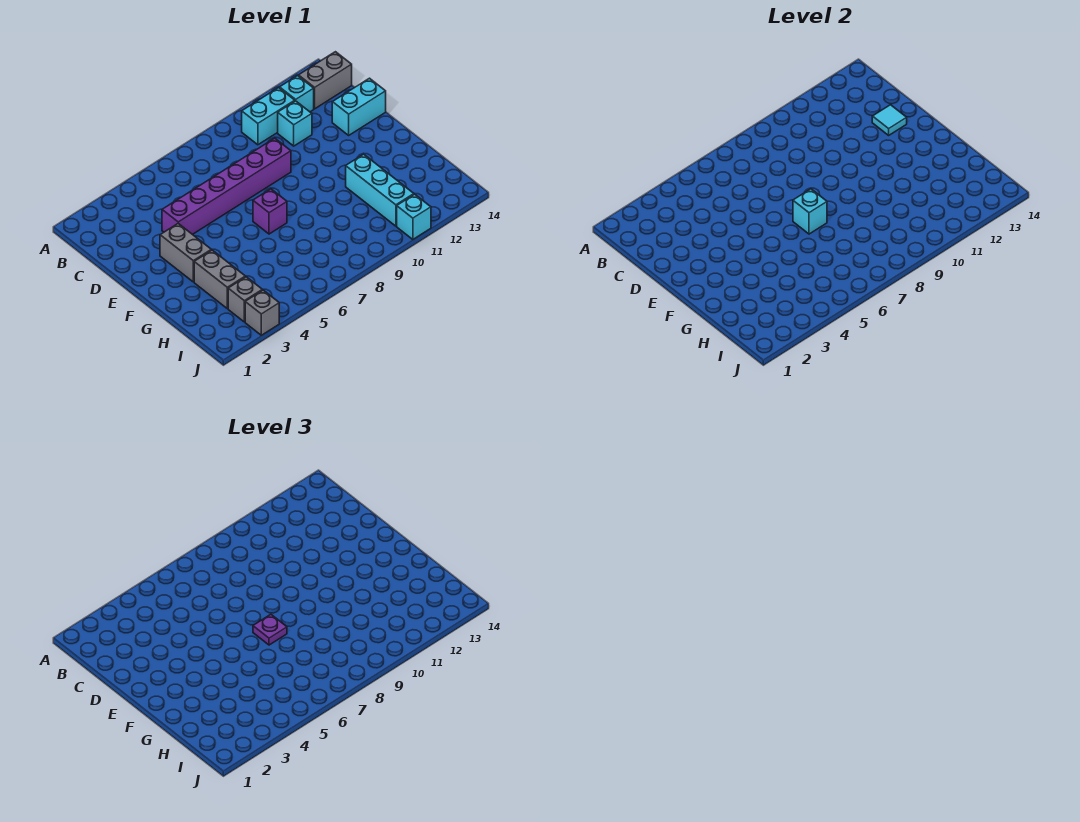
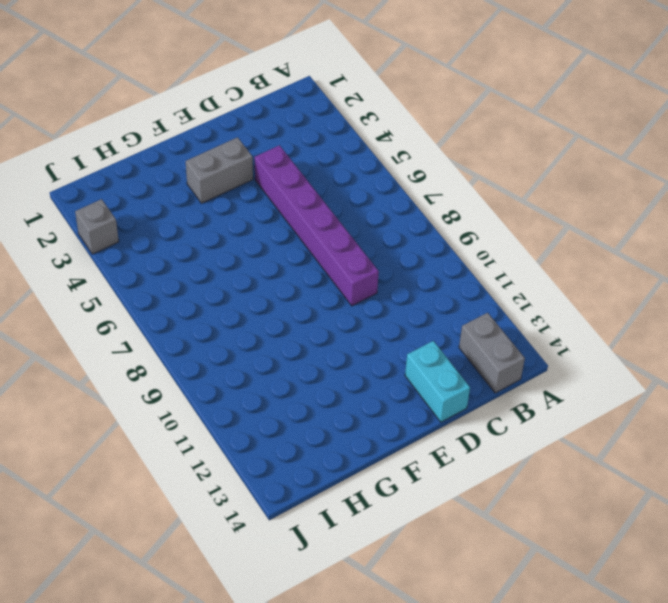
none -> cyan 1x2 brick [242,88,295,145]
none -> cyan 1x1 brick [280,76,314,112]
none -> cyan 1x1 brick [278,101,312,146]

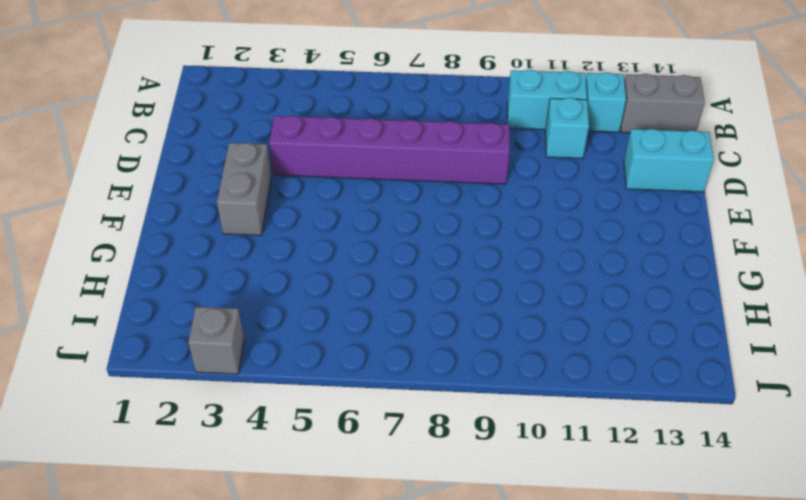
none -> purple 1x1 brick [253,189,287,234]
none -> grey 1x2 brick [194,250,245,309]
none -> cyan 1x3 brick [346,154,414,226]

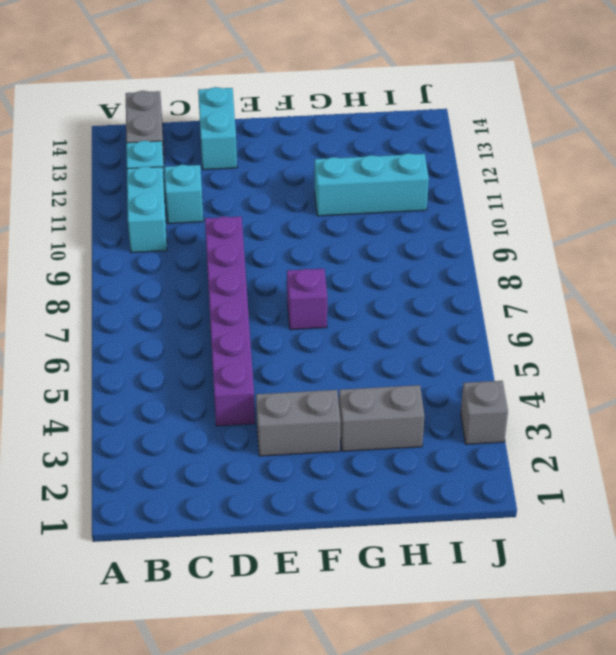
none -> grey 1x1 brick [228,277,262,322]
none -> cyan 1x1 brick [397,194,431,239]
none -> cyan 1x1 tile [872,105,907,135]

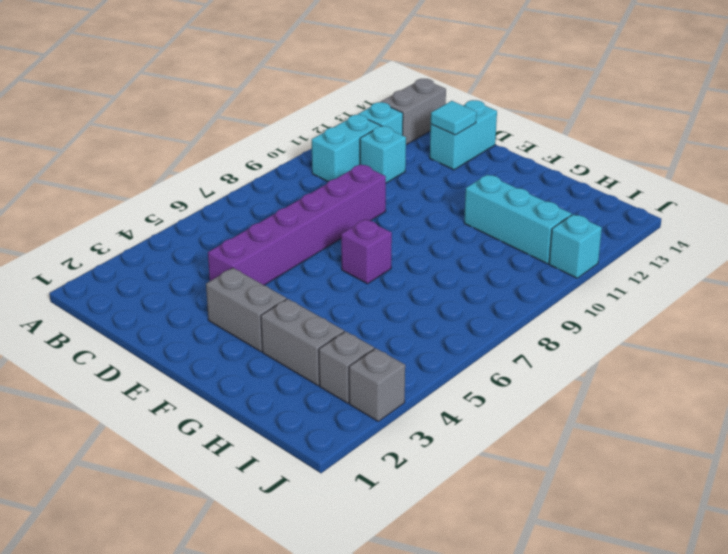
none -> cyan 1x1 brick [793,189,827,234]
none -> purple 1x1 plate [253,614,287,645]

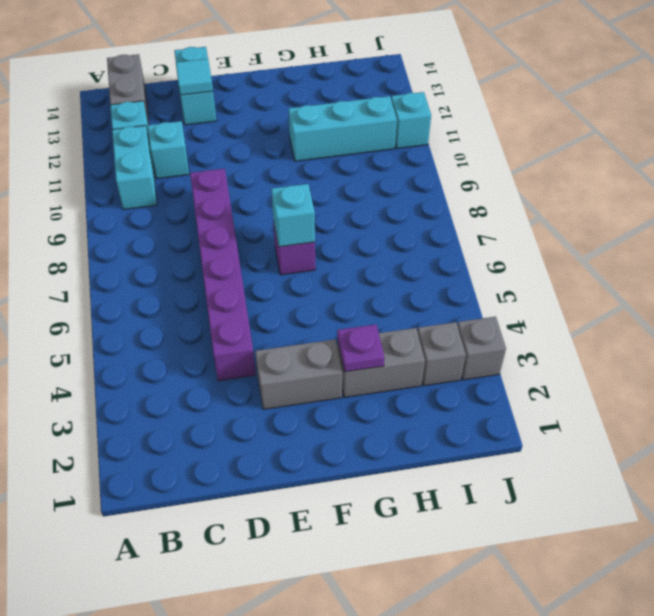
purple 1x1 plate [337,324,385,372] -> purple 1x1 plate moved to [253,614,287,645]

